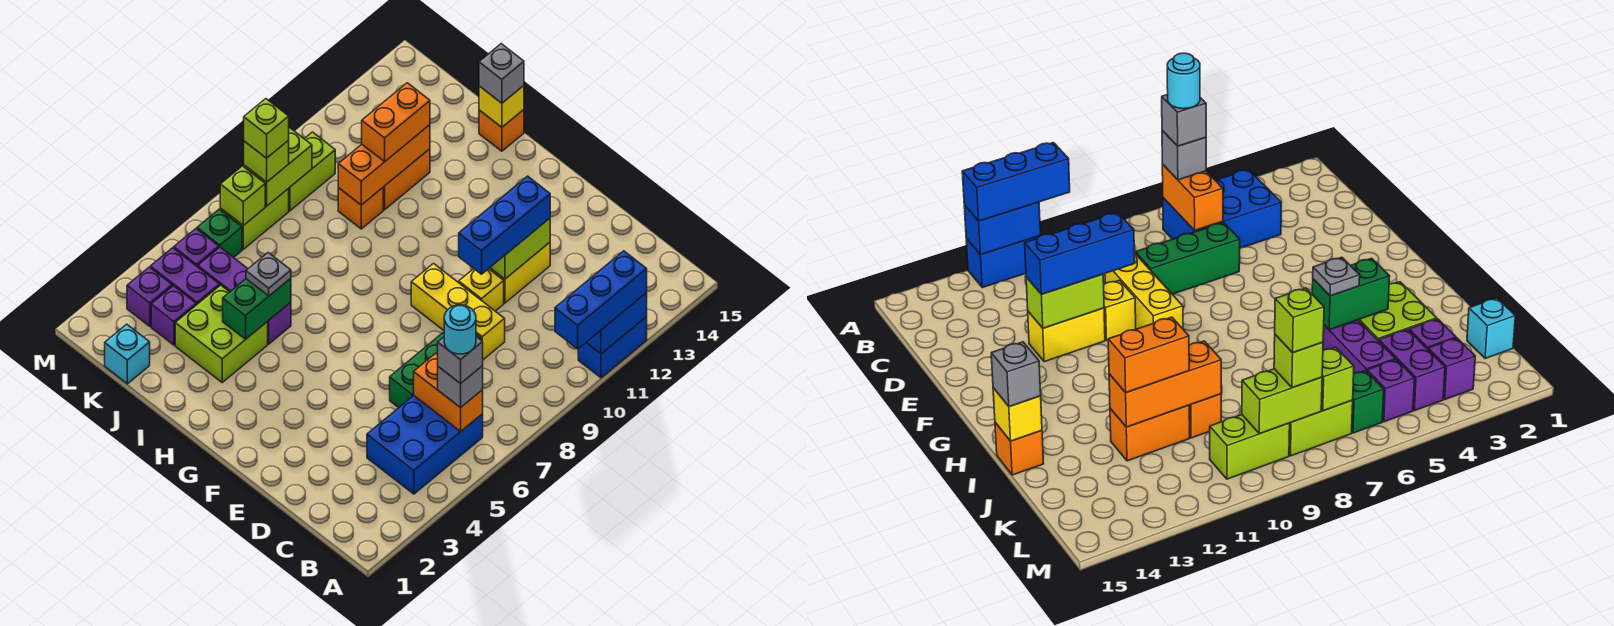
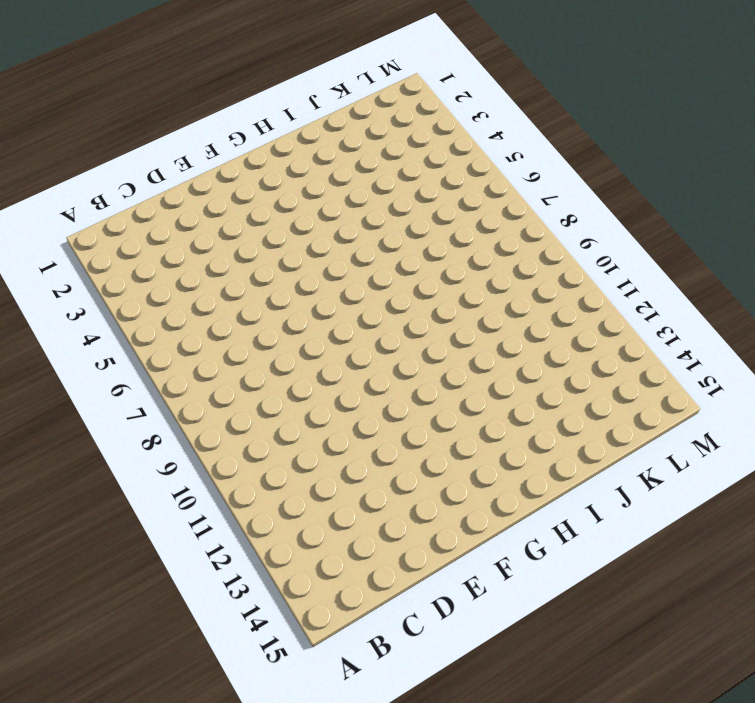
none -> blue 1x2 brick [578,317,647,378]
none -> blue 2x3 brick [367,396,483,494]
none -> green 1x3 brick [390,332,481,408]
none -> yellow 1x3 brick [411,264,505,360]

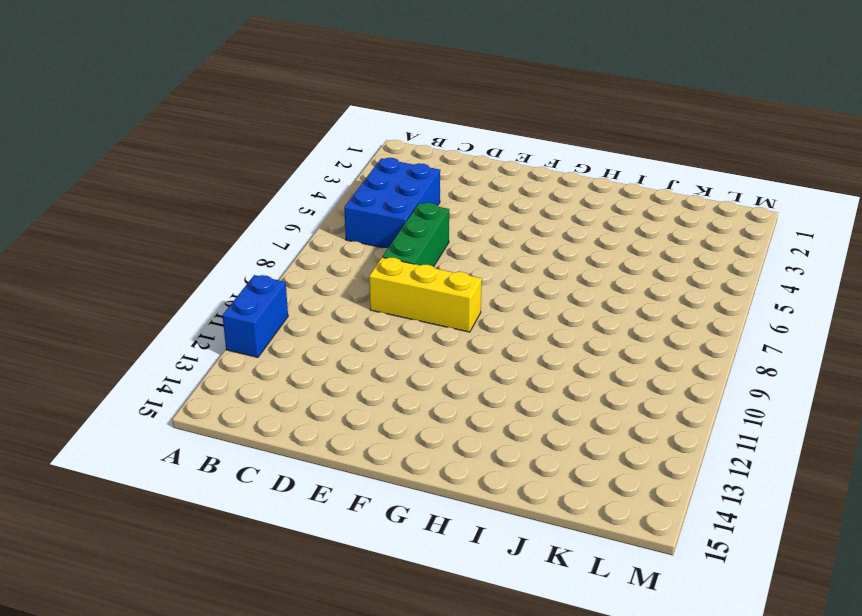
none -> yellow 1x1 brick [459,269,504,311]
none -> yellow 1x2 brick [489,242,550,303]
none -> lime 2x2 brick [175,285,268,382]
none -> purple 1x3 brick [198,247,291,344]

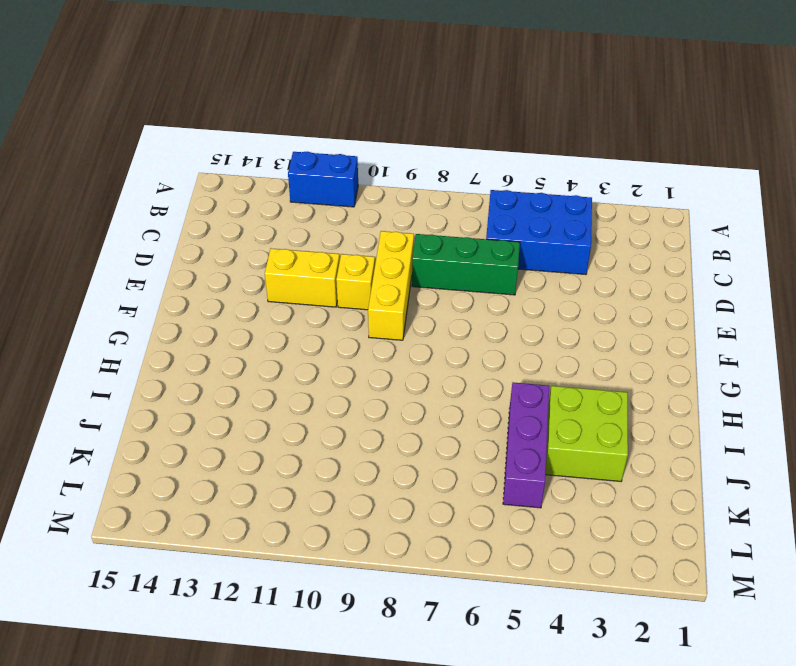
none -> orange 1x1 brick [479,110,524,151]
none -> orange 1x1 brick [338,188,383,229]
none -> orange 1x2 brick [383,149,430,210]
none -> cyan 1x1 brick [105,324,150,384]

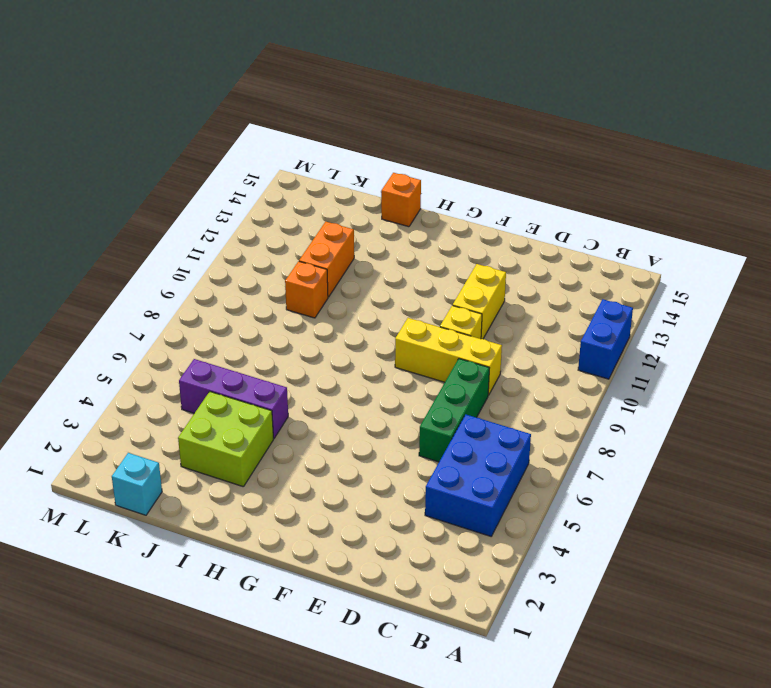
none -> purple 1x1 brick [151,286,196,345]
none -> purple 1x2 brick [150,248,220,305]
none -> purple 1x1 brick [127,267,172,326]
none -> purple 1x1 brick [174,229,219,267]

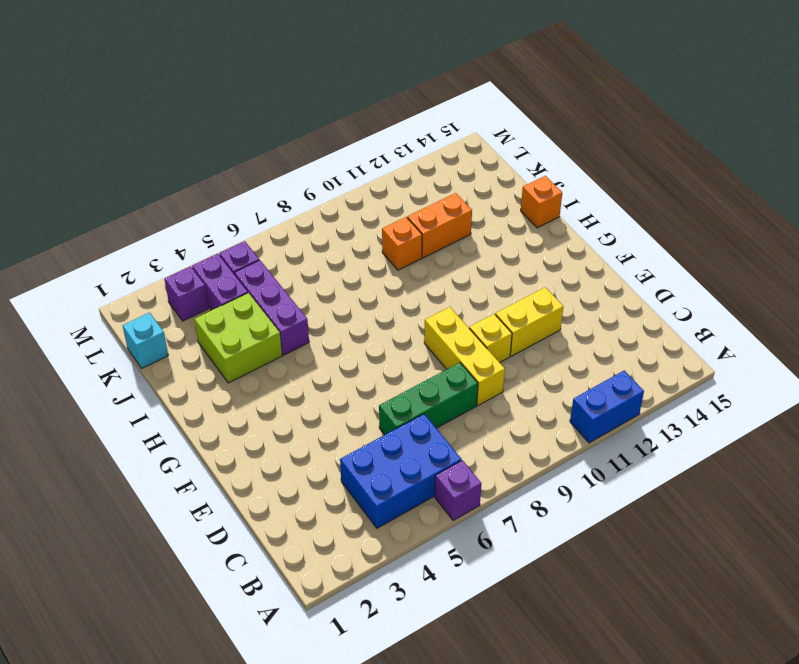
purple 1x1 brick [435,460,482,520] -> purple 1x1 brick moved to [151,286,196,345]
none -> green 1x1 brick [197,209,242,257]
none -> lime 1x2 brick [220,188,289,249]
none -> lime 1x2 brick [289,132,335,211]
none -> blue 1x2 brick [586,293,647,354]

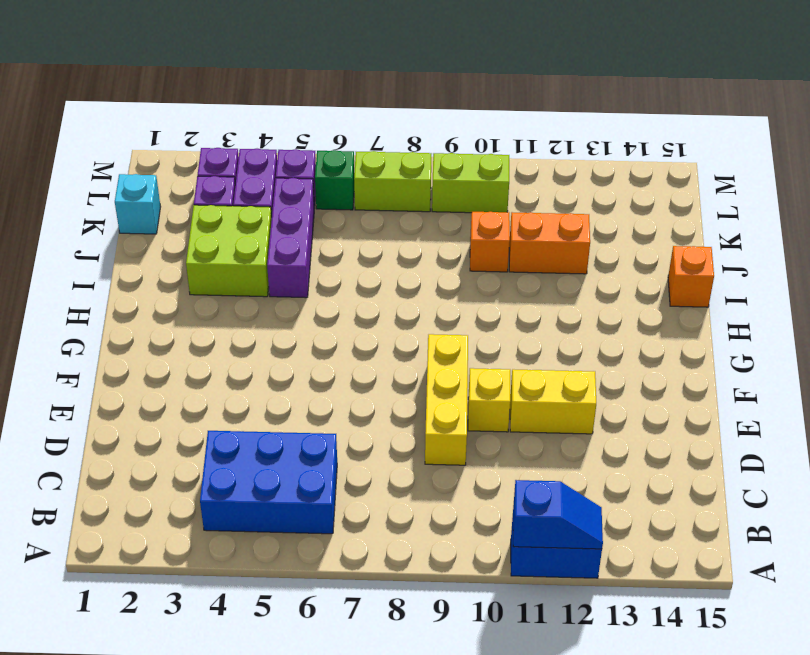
blue 1x2 slope [513,480,603,549] -> blue 1x2 brick [586,293,647,354]
none -> green 1x3 brick [390,332,481,408]
none -> orange 1x2 brick [414,353,483,431]
none -> lime 1x2 brick [490,218,550,279]
none -> green 1x2 brick [223,278,291,340]

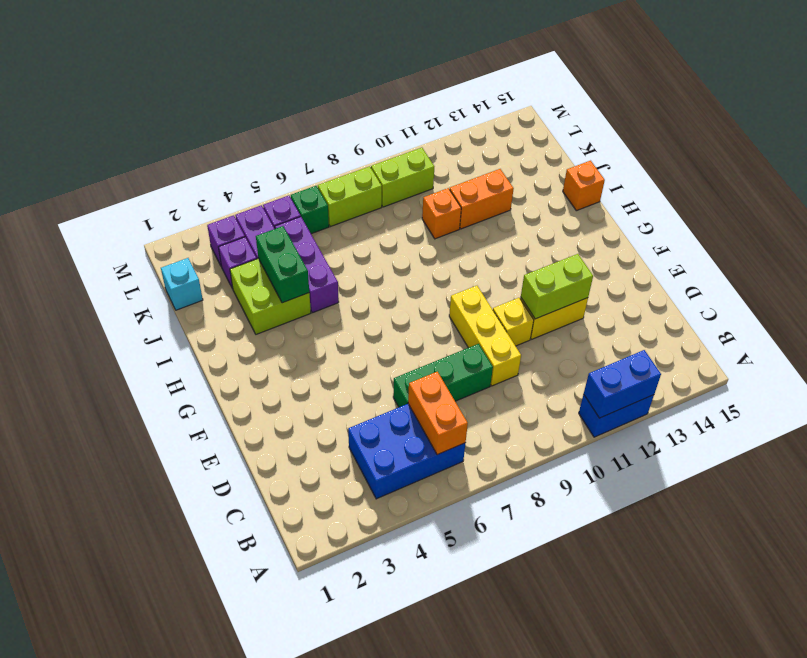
green 1x2 brick [256,226,309,303] -> green 1x2 brick turned to [223,278,291,340]
none -> yellow 1x1 brick [479,86,524,127]
none -> orange 1x3 brick [338,125,430,205]
none -> lime 1x1 brick [220,166,265,225]
none -> lime 1x2 brick [244,127,312,206]

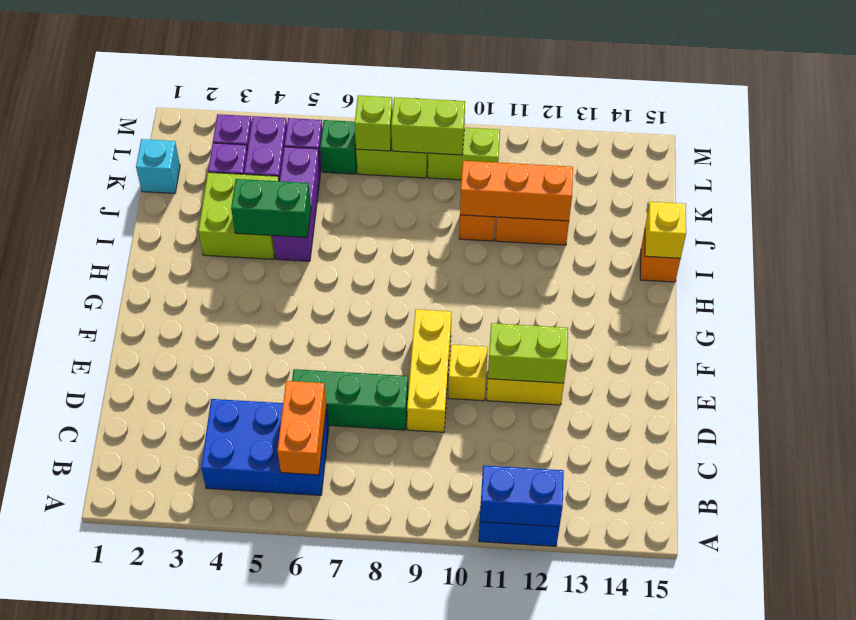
none -> blue 1x3 brick [555,251,647,349]
none -> grey 1x1 brick [438,366,483,408]
none -> blue 1x3 brick [459,176,550,274]
none -> grey 1x1 plate [246,253,291,296]

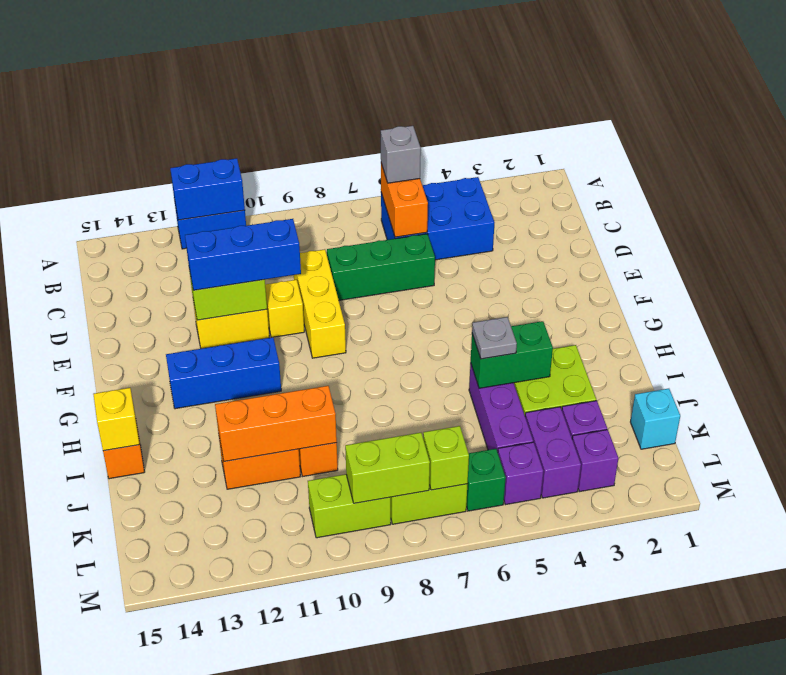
blue 1x3 brick [166,337,281,409] -> blue 1x3 brick moved to [555,251,647,349]
none -> grey 1x1 brick [479,44,524,103]
none -> orange 1x2 brick [362,83,430,162]
none -> lime 1x1 brick [244,140,289,182]
none -> grey 1x1 brick [438,337,483,384]

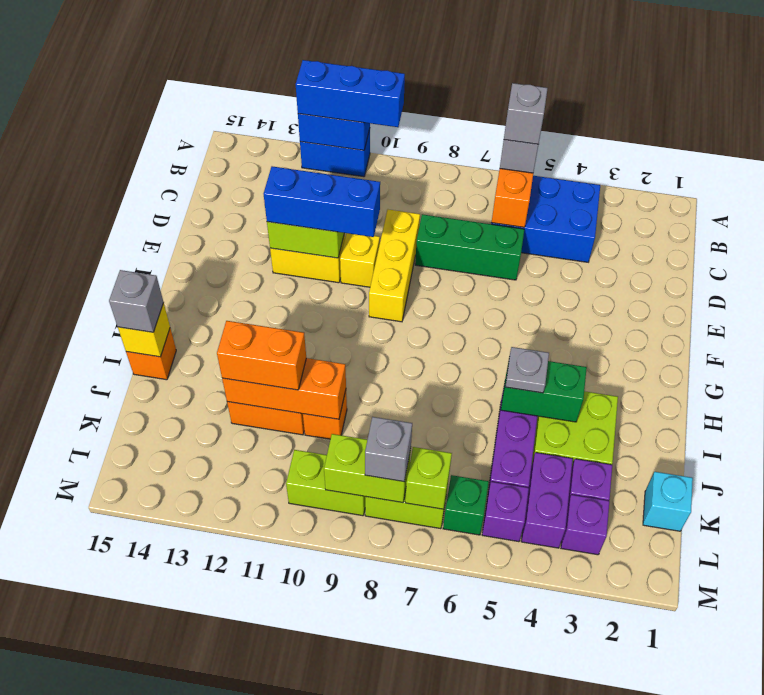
grey 1x1 brick [365,417,412,482] -> lime 1x1 brick [244,140,289,182]
none -> lime 1x1 brick [244,99,289,158]
none -> cyan 1x1 round brick [444,305,476,354]

